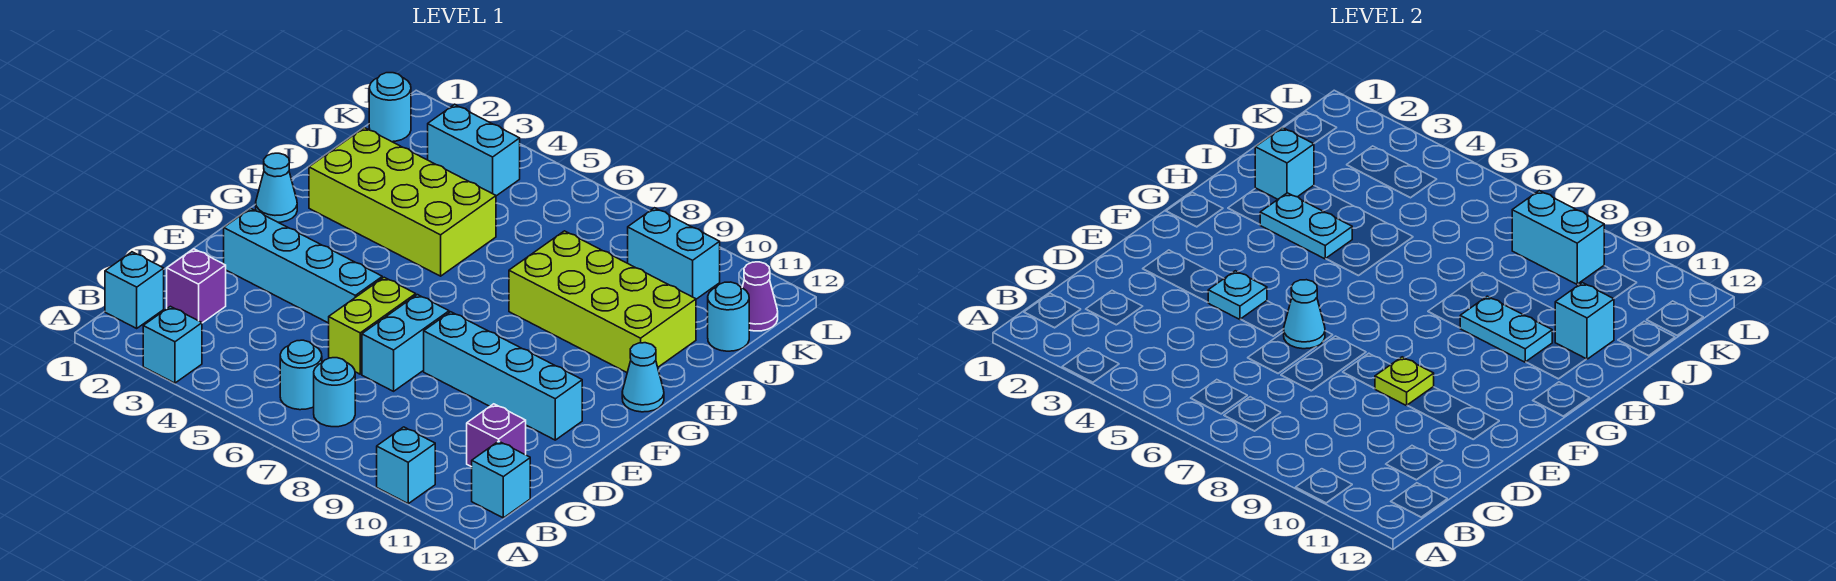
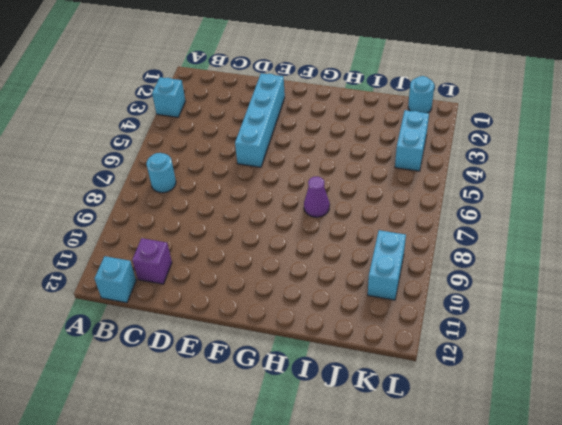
purple 1x1 cone [304,177,330,217] -> purple 1x1 cone moved to [742,262,778,331]
none -> cyan 1x1 brick [377,427,435,504]
none -> cyan 1x1 brick [105,252,164,328]
none -> cyan 1x1 round brick [280,340,322,410]

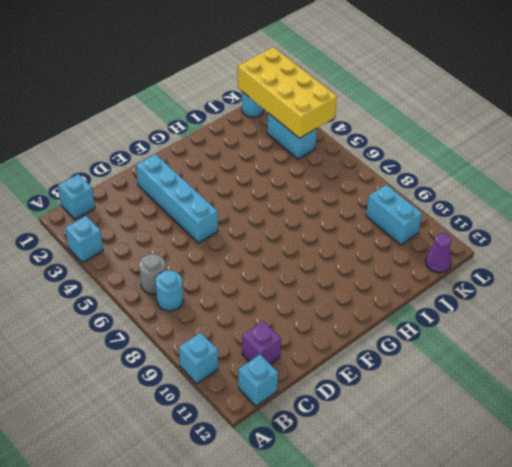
grey 1x1 round brick [139,254,166,294] -> cyan 1x1 round brick [280,340,322,410]
yellow 2x4 brick [237,47,337,138] -> none
none -> purple 1x1 brick [167,249,226,323]
none -> lime 1x2 brick [329,277,416,374]
none -> cyan 1x2 brick [362,295,449,391]

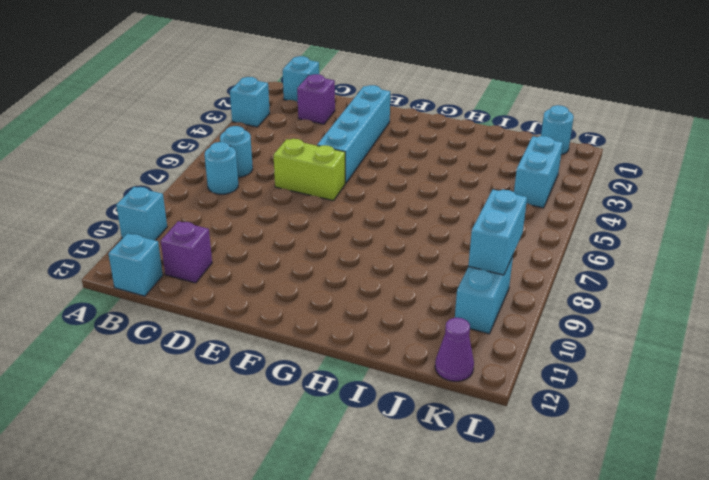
none -> cyan 1x2 brick [362,295,449,391]
none -> cyan 1x4 brick [424,312,582,440]
none -> cyan 1x1 cone [256,153,297,222]

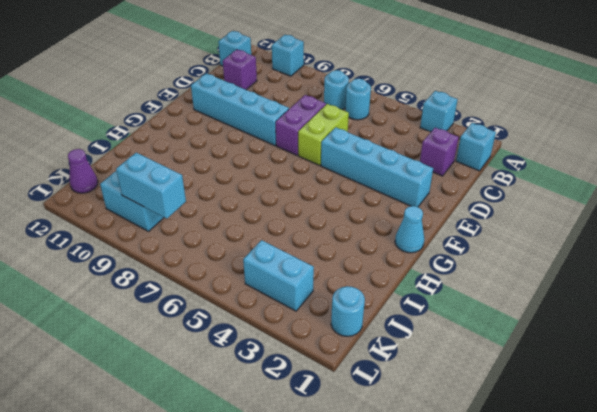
purple 1x2 brick [276,95,326,155] -> cyan 1x2 brick [362,295,449,391]
none -> cyan 1x1 cone [622,343,664,412]
none -> lime 2x4 brick [309,128,496,276]
none -> lime 2x4 brick [509,231,696,372]

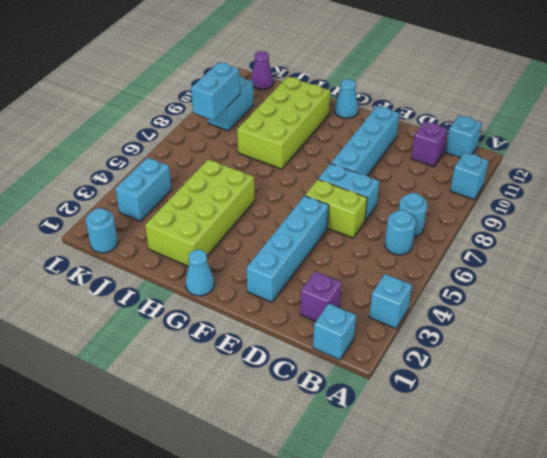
none -> cyan 1x1 round brick [708,282,749,351]
none -> cyan 1x1 plate [1208,271,1267,319]
none -> cyan 1x1 cone [1284,280,1325,349]

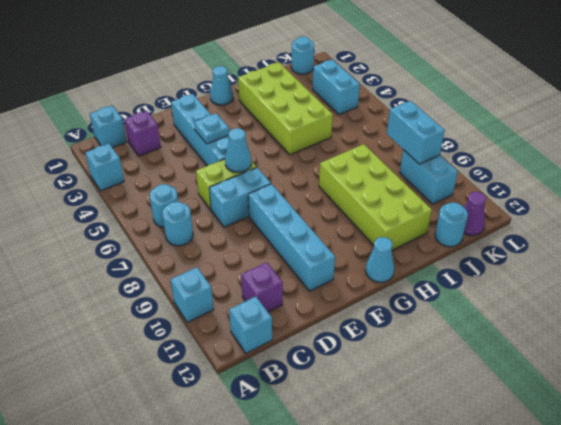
none -> lime 1x1 plate [1375,357,1434,406]
none -> cyan 1x2 plate [1260,193,1352,259]
none -> cyan 1x2 plate [1460,296,1552,362]

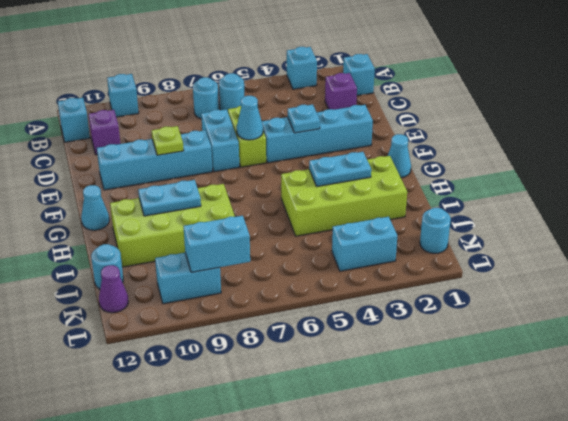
none -> cyan 1x1 brick [1255,128,1314,199]
none -> cyan 1x1 brick [1555,283,1614,359]

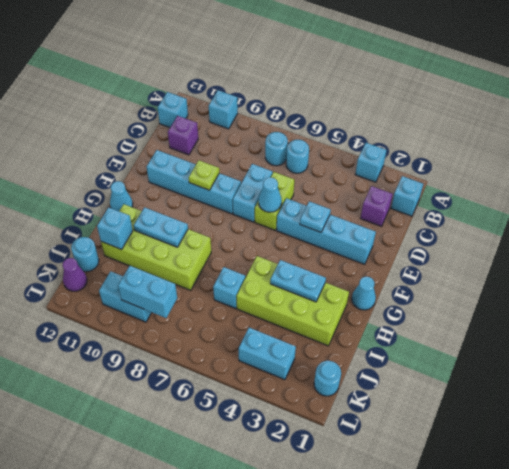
cyan 1x1 brick [213,267,245,308] -> cyan 1x1 brick moved to [1255,128,1314,199]

